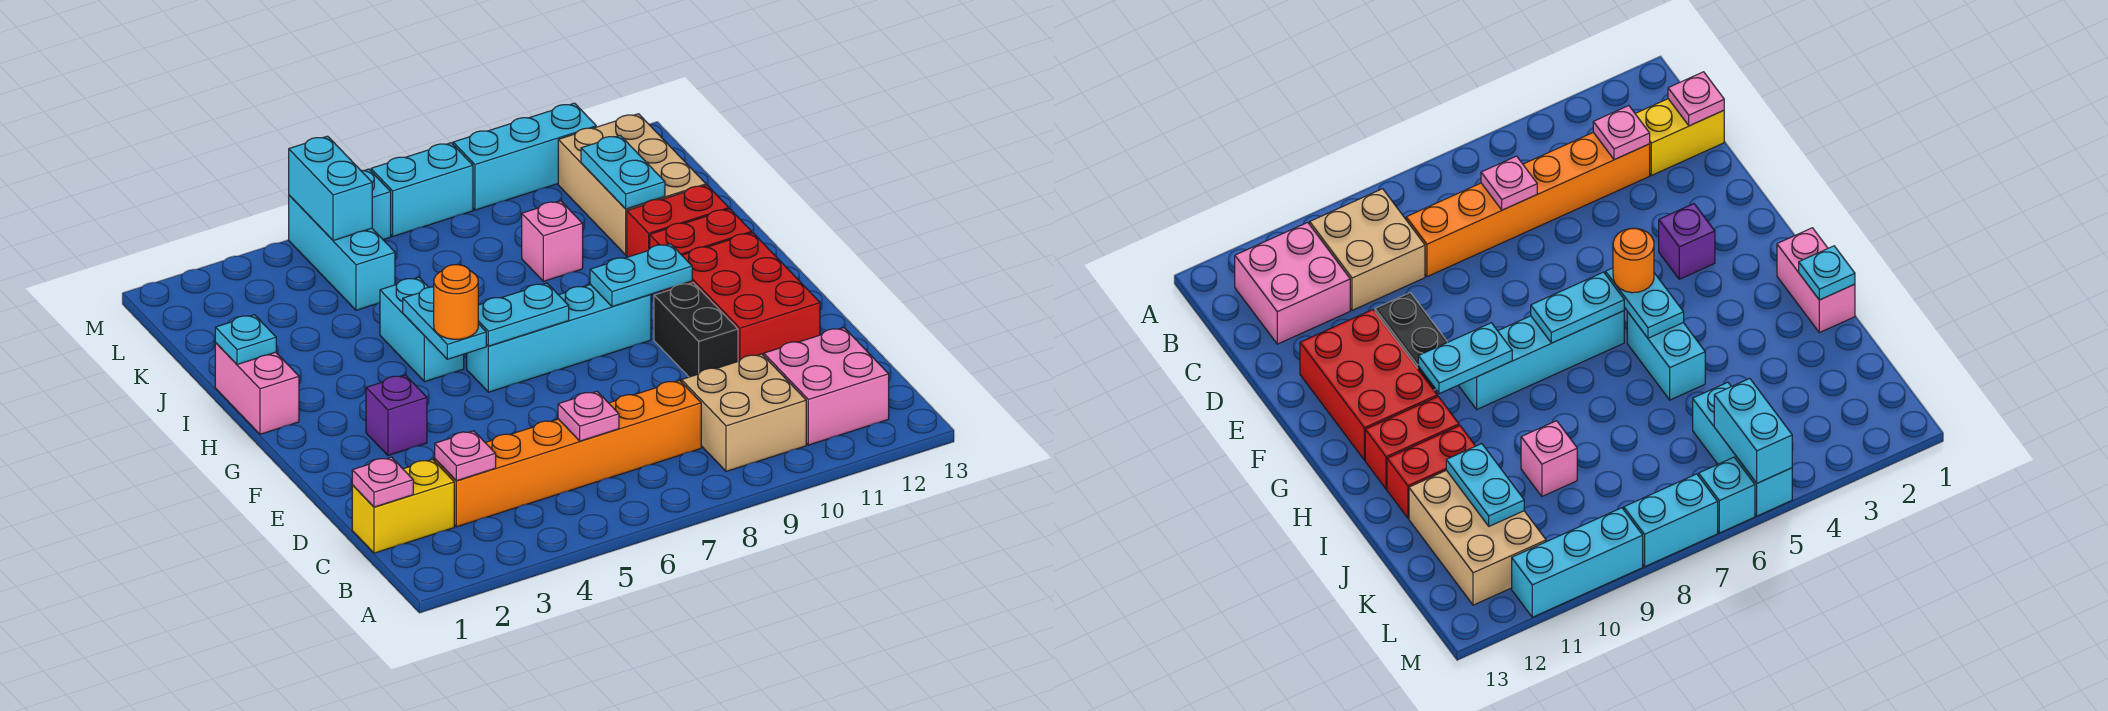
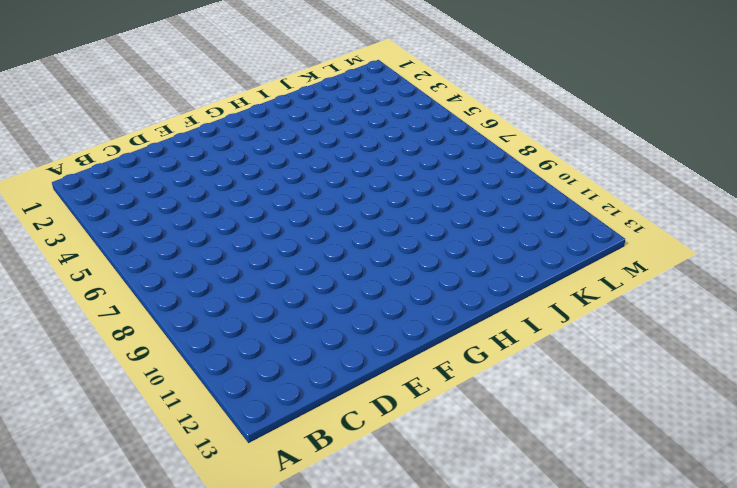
none -> tan 2x2 brick [681,354,806,471]
none -> pink 2x2 brick [764,328,889,445]
none -> yellow 1x2 brick [352,459,454,553]

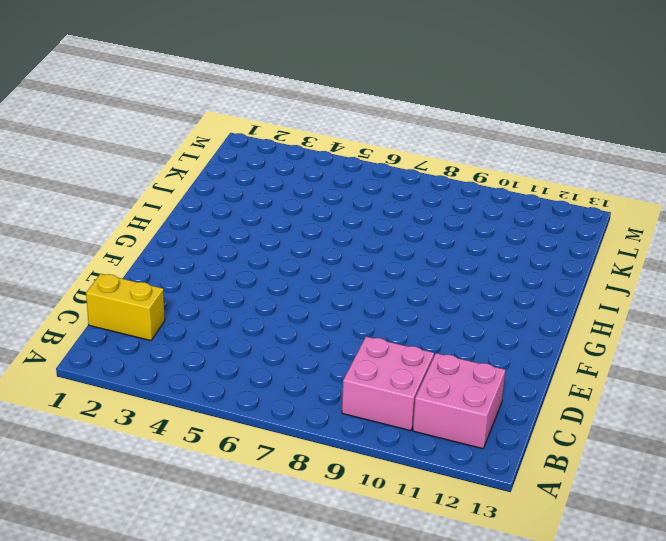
pink 2x2 brick [342,337,434,431] -> tan 2x2 brick [681,354,806,471]
none -> orange 1x6 brick [435,380,701,527]
none -> black 1x2 brick [654,283,738,377]
none -> red 2x3 brick [672,233,820,361]

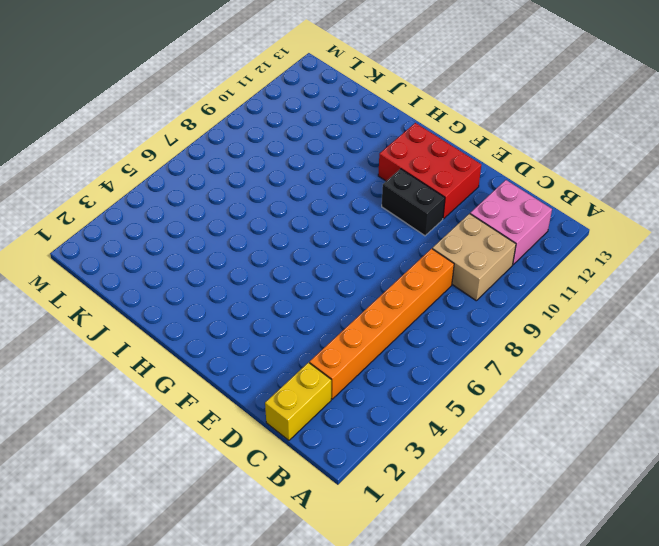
none -> purple 1x1 brick [366,375,427,455]
none -> cyan 1x4 brick [467,284,651,392]
none -> pink 1x2 brick [215,343,299,434]

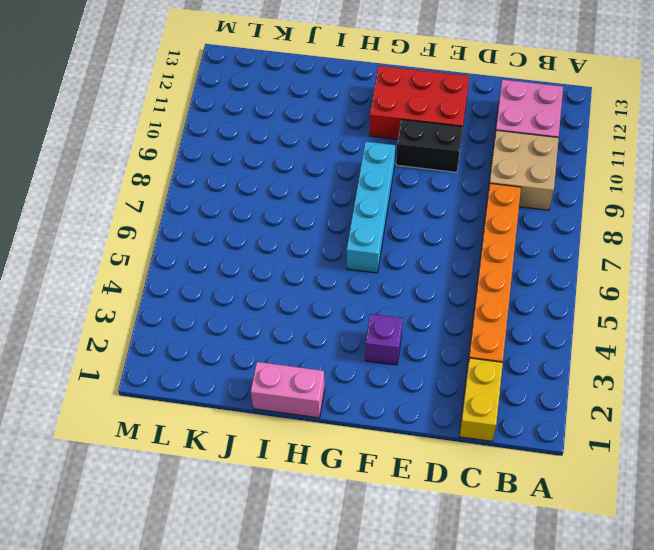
none -> cyan 1x2 brick [380,277,464,382]
none -> red 1x2 brick [650,209,752,292]
none -> red 1x2 brick [627,185,729,257]

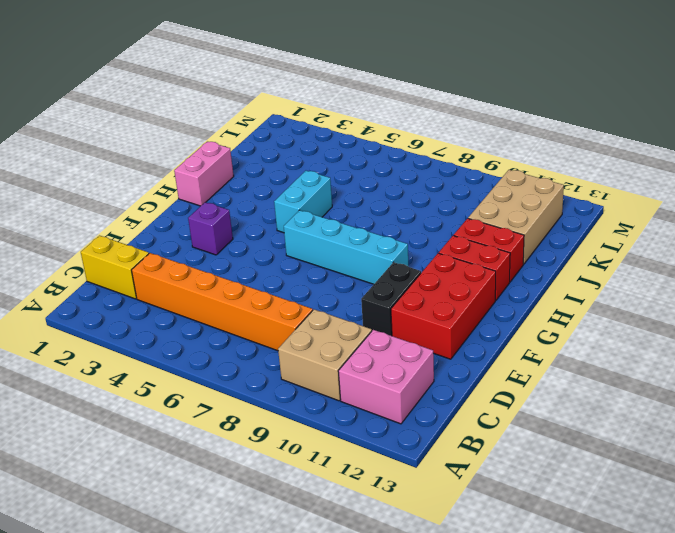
none -> pink 1x1 brick [522,201,583,281]
none -> cyan 1x3 brick [289,195,395,310]
none -> cyan 1x1 brick [361,169,391,240]

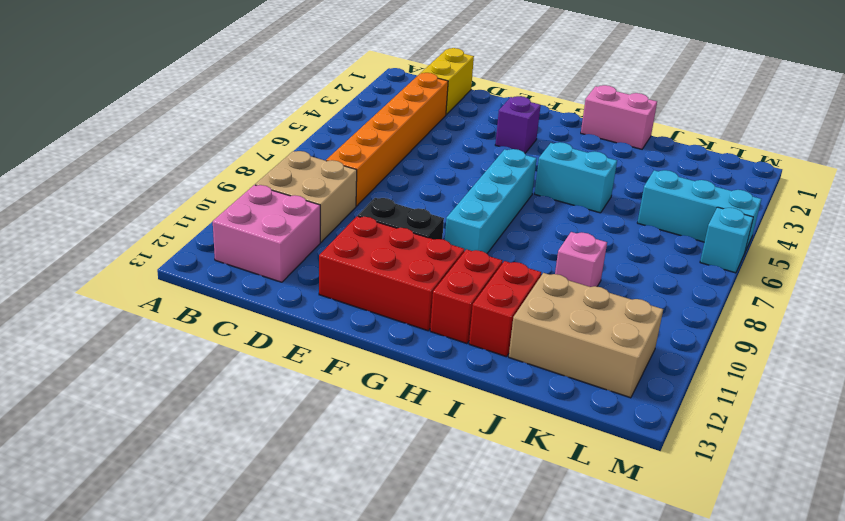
none -> cyan 1x2 brick [371,143,473,236]
none -> cyan 1x3 brick [453,103,596,210]
none -> pink 1x1 plate [352,457,413,507]

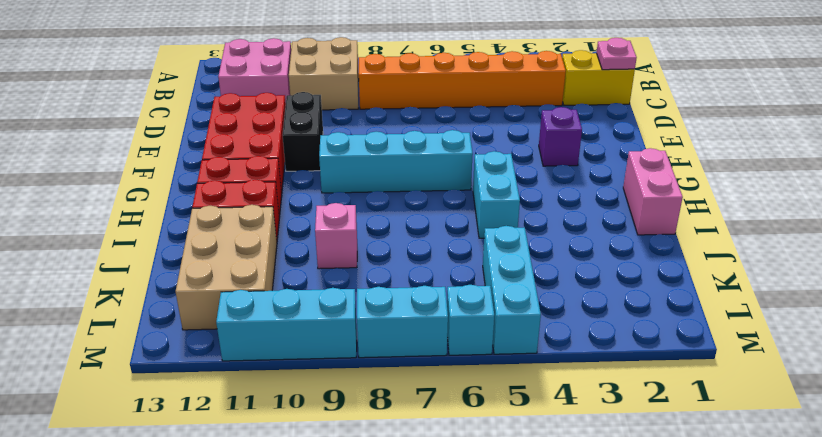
none -> pink 1x1 plate [435,431,496,481]
none -> pink 1x1 plate [558,391,619,441]
none -> cyan 1x2 plate [403,287,486,359]

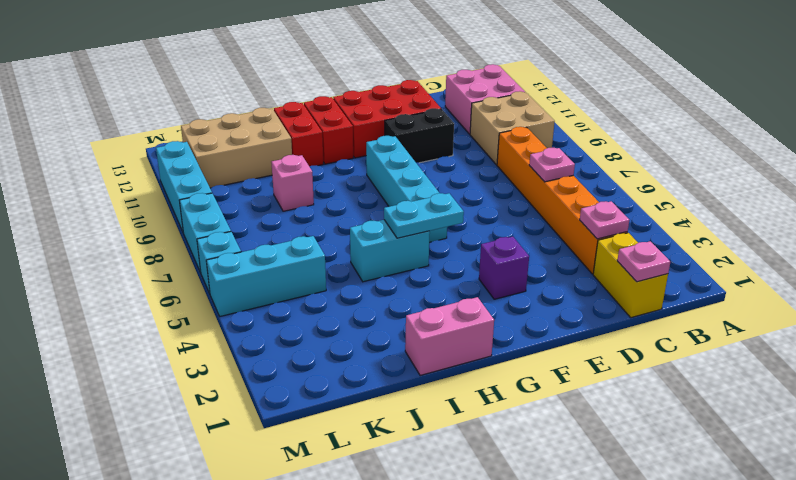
none -> cyan 1x2 plate [478,283,569,346]
none -> cyan 1x2 plate [590,244,692,307]
none -> cyan 1x1 plate [215,315,276,365]

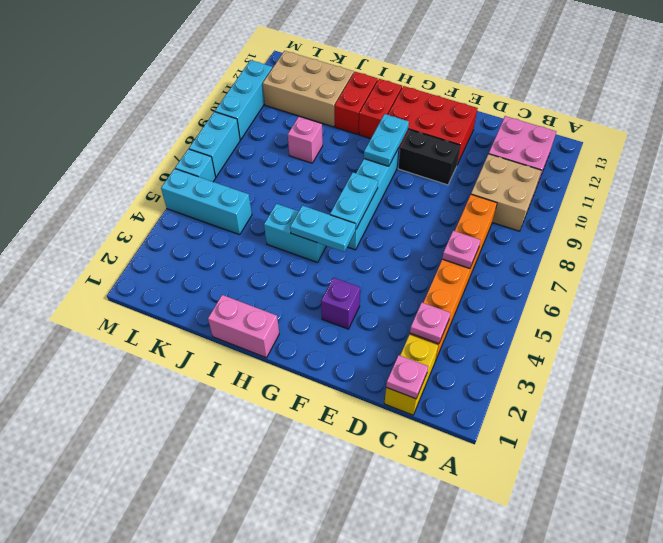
none -> cyan 1x1 plate [215,315,276,365]
none -> cyan 1x2 plate [581,136,665,209]
none -> cyan 1x2 brick [289,136,372,241]

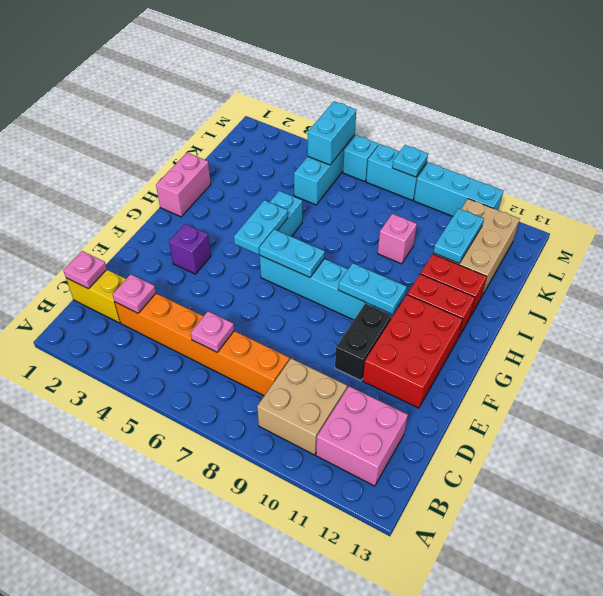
cyan 1x1 plate [392,145,428,177] -> cyan 1x1 plate moved to [215,315,276,365]
none -> orange 1x1 round brick [434,265,478,339]

